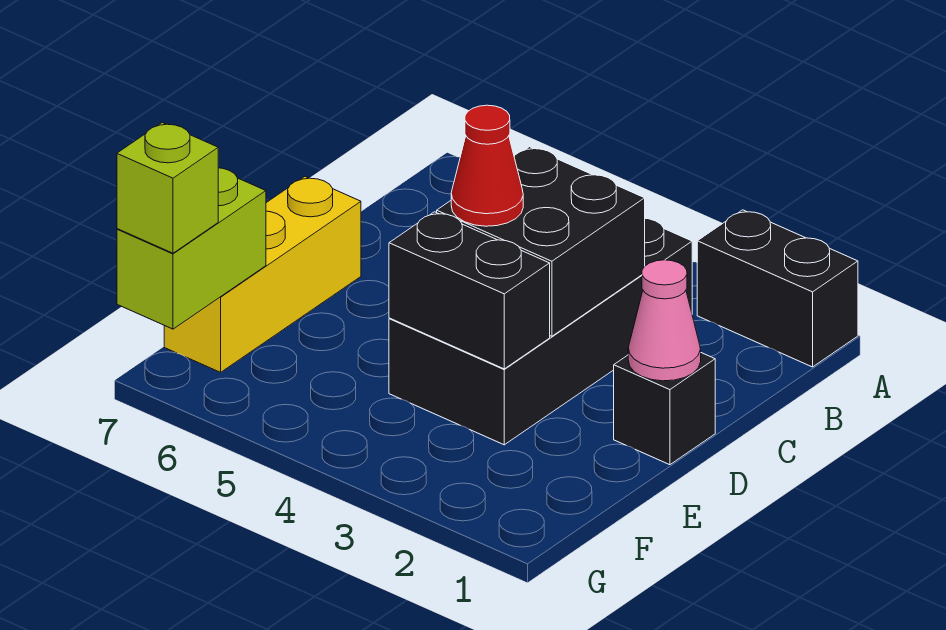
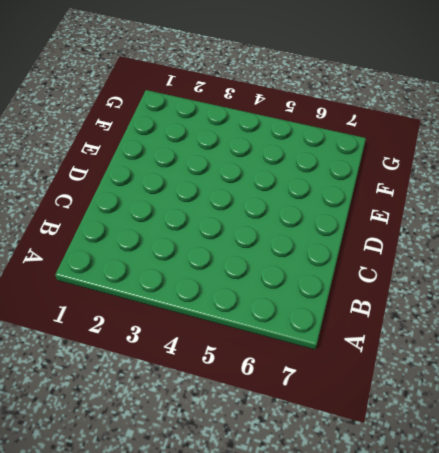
none -> black 1x2 brick [697,210,858,367]
none -> black 2x4 brick [389,219,692,445]

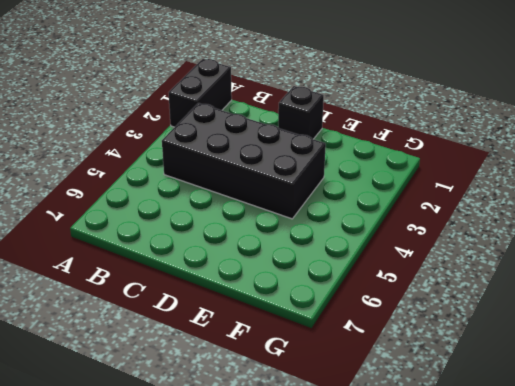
none -> yellow 1x3 brick [164,177,361,372]
none -> black 2x2 brick [437,147,645,336]

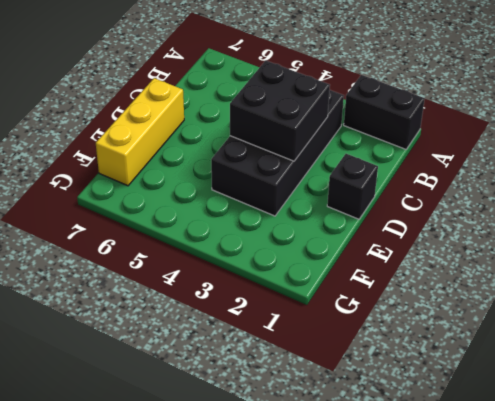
none -> pink 1x1 cone [628,260,701,381]
none -> black 1x2 brick [389,212,550,369]

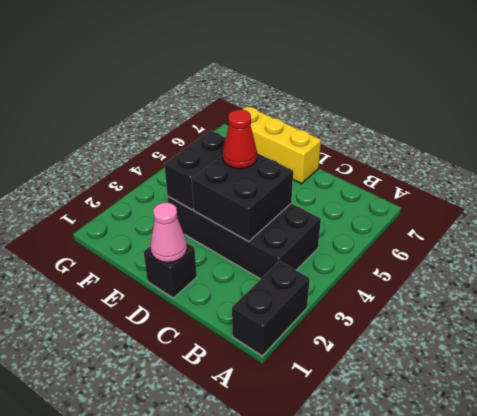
none -> lime 1x2 brick [117,168,266,329]
none -> lime 1x1 brick [117,123,218,253]

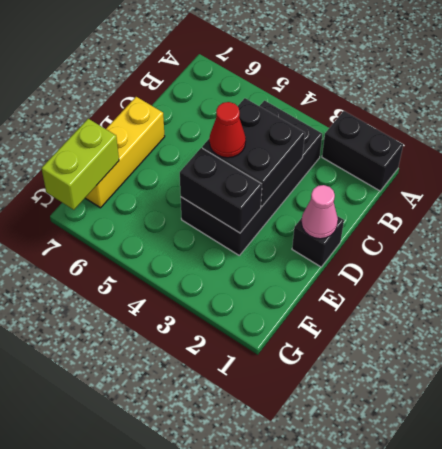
none -> lime 1x1 brick [117,123,218,253]

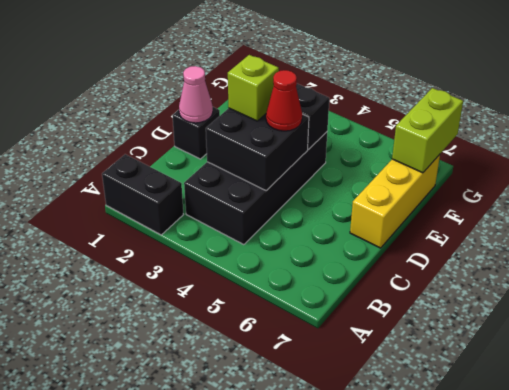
lime 1x1 brick [228,55,279,121] -> lime 1x1 brick moved to [117,123,218,253]

